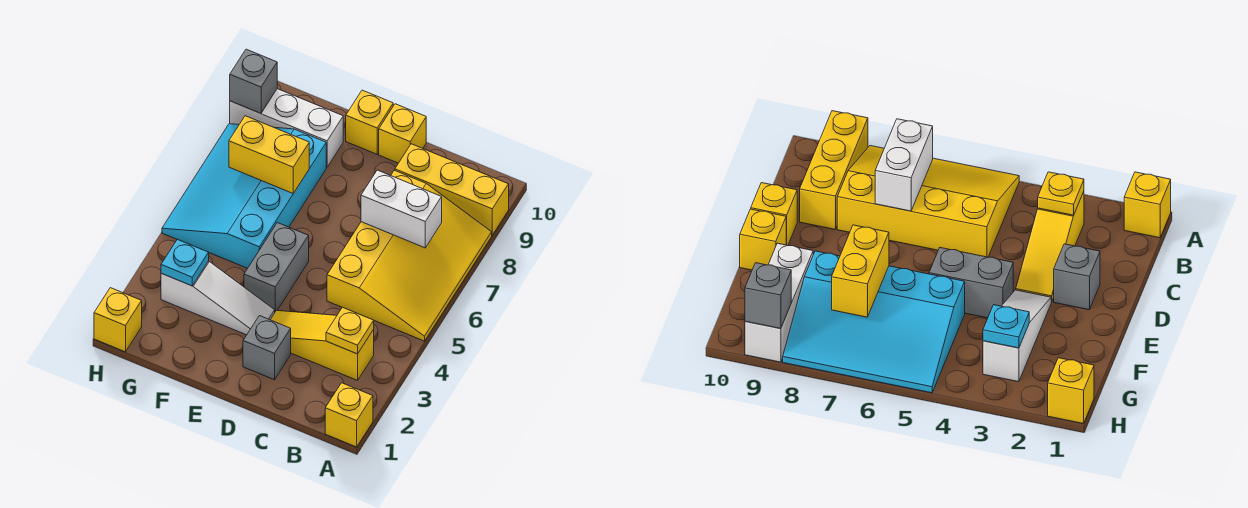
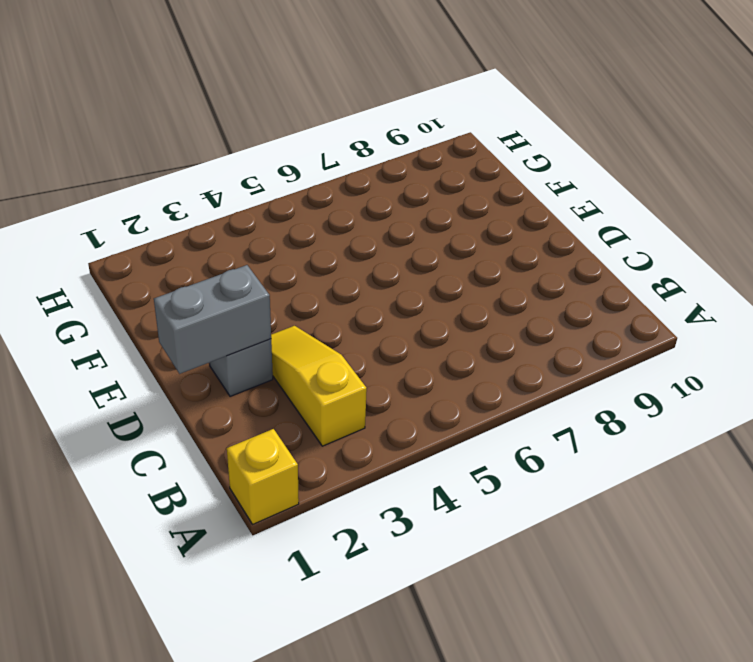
grey 1x2 brick [154,265,271,374] -> grey 1x2 brick moved to [244,223,309,311]
none -> yellow 3x4 slope [327,170,492,341]
none -> yellow 1x3 brick [395,144,509,235]
none -> yellow 1x1 brick [379,104,426,163]

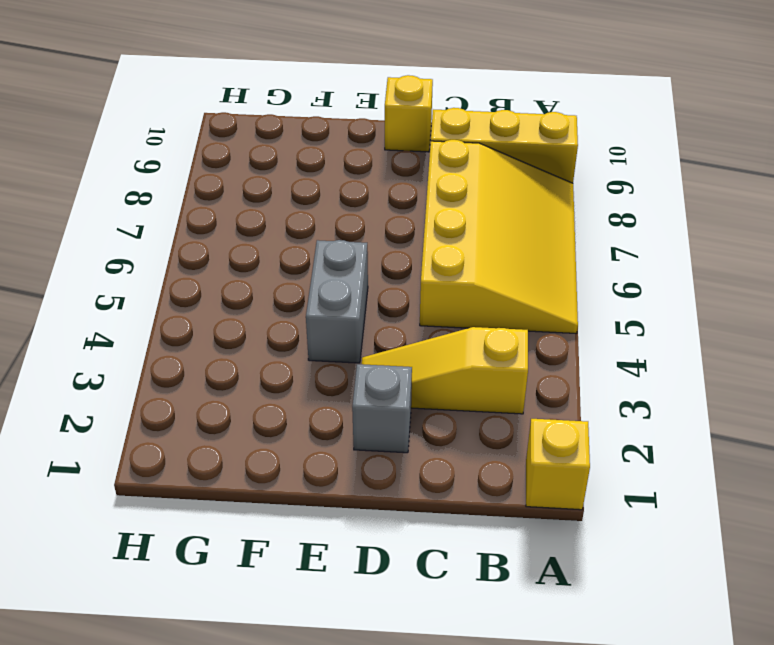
none -> white 1x3 slope [161,261,275,335]
none -> yellow 1x1 brick [346,90,393,154]
none -> cyan 3x4 slope [162,124,326,268]

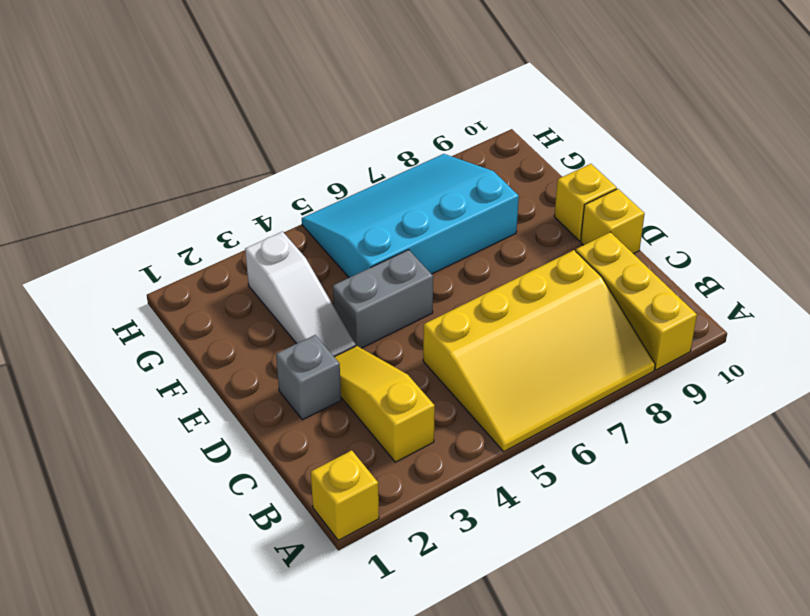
none -> white 1x3 brick [230,89,343,167]
none -> yellow 1x1 brick [94,288,142,352]
none -> yellow 1x1 plate [326,307,374,354]

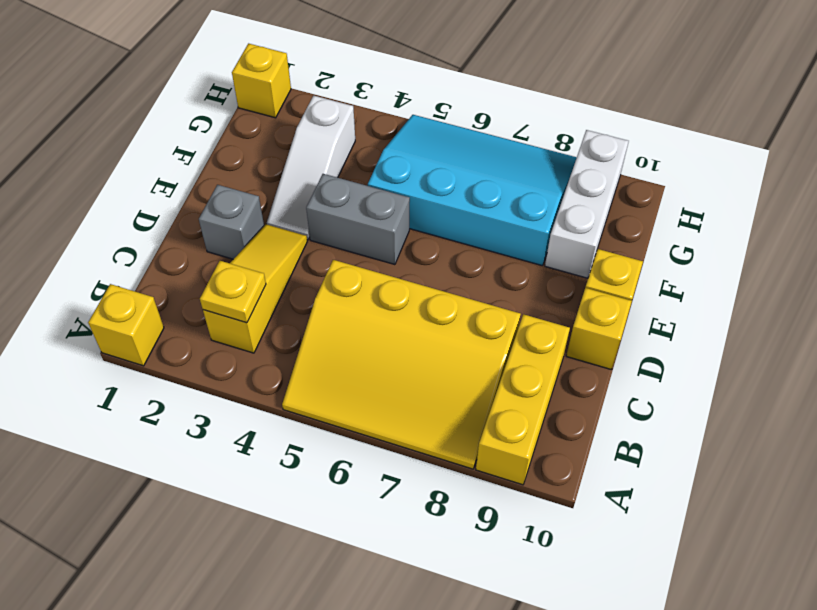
none -> white 1x2 brick [361,170,442,248]
none -> yellow 1x2 brick [229,116,309,193]
none -> cyan 1x1 plate [161,239,209,286]

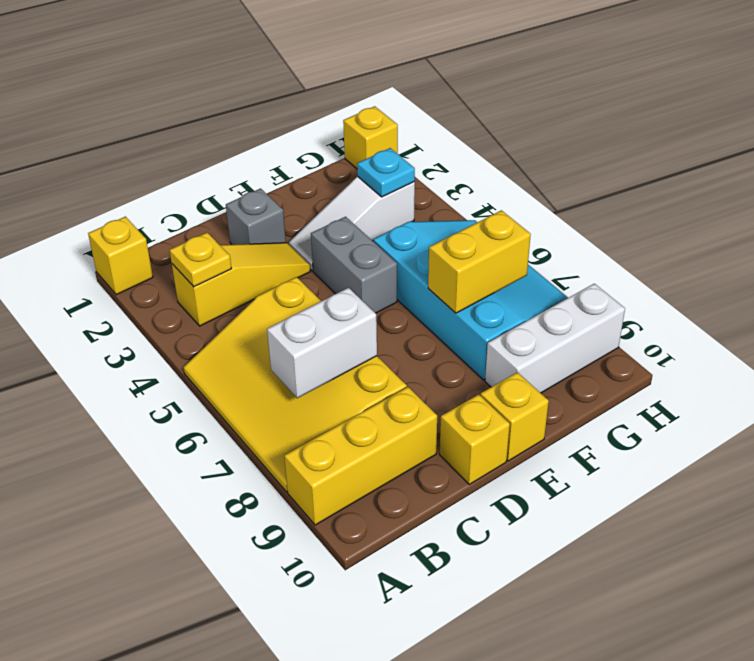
none -> grey 1x1 brick [230,49,277,113]

